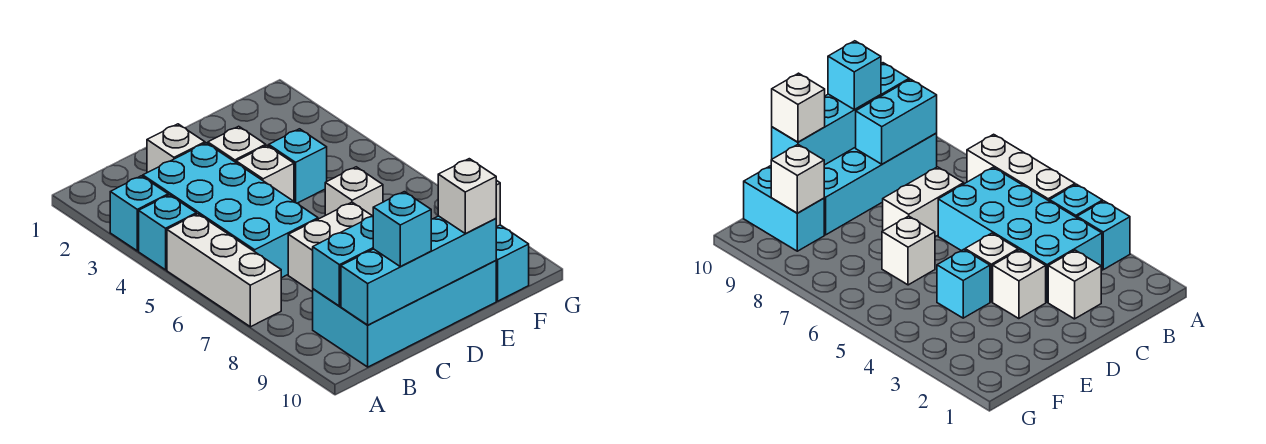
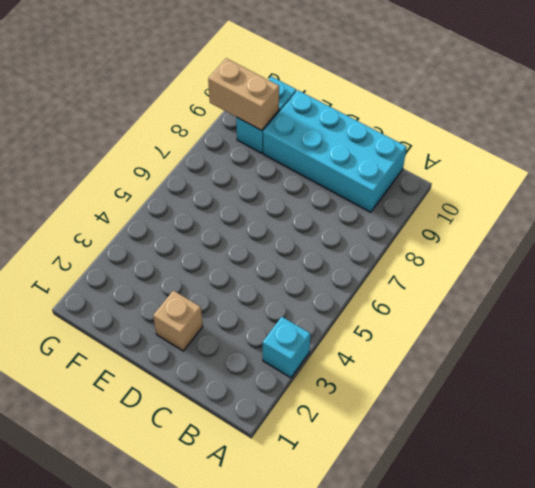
tan 1x1 brick [153,291,203,351] -> none
tan 1x2 brick [208,58,279,131] -> white 1x1 brick [771,145,824,213]
none -> cyan 1x1 brick [139,195,196,270]
none -> white 1x3 brick [167,214,281,327]
none -> cyan 2x4 brick [143,143,318,278]

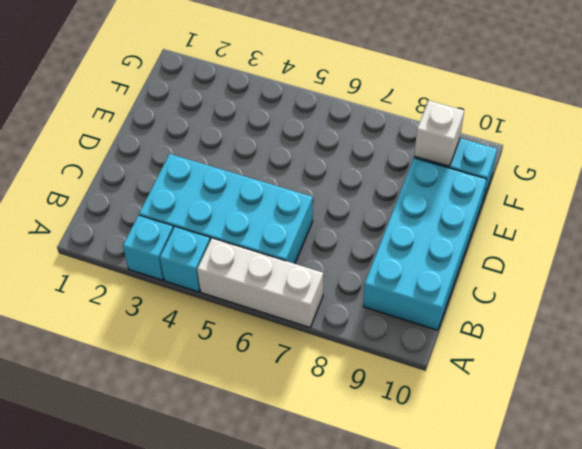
none -> white 1x1 brick [147,124,205,173]
none -> white 1x2 brick [288,202,372,292]
none -> white 1x1 brick [208,126,266,162]

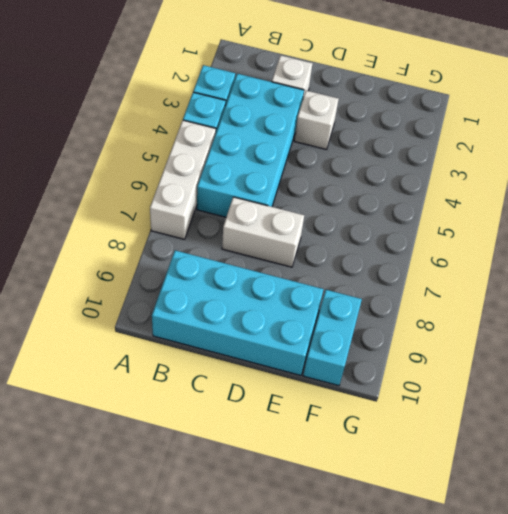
none -> white 1x1 brick [236,146,294,201]
none -> cyan 1x1 brick [269,129,327,203]
none -> white 1x1 brick [325,167,383,216]

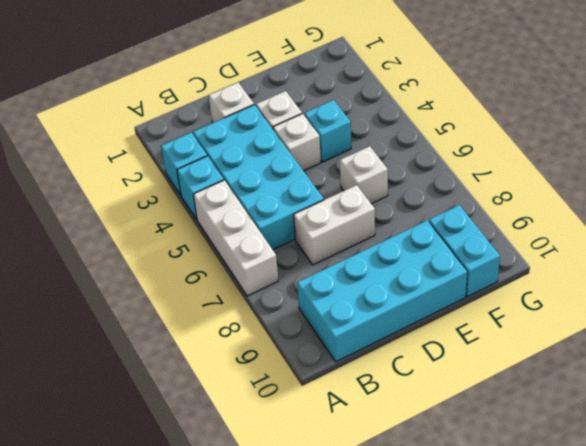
none -> cyan 1x2 brick [313,216,373,306]
none -> cyan 1x4 brick [341,216,496,325]
none -> white 1x1 brick [771,145,824,213]

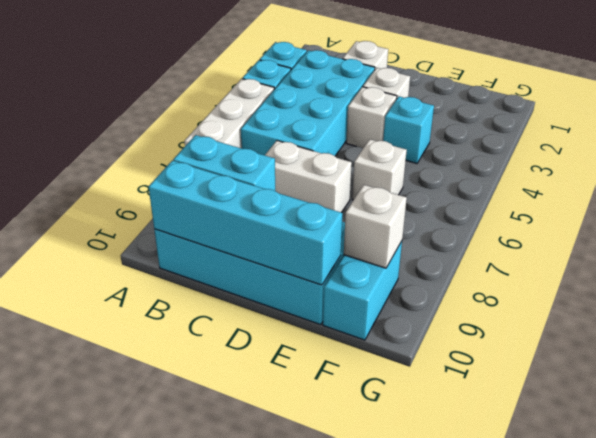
none -> cyan 1x1 brick [373,192,431,267]
none -> white 1x1 brick [438,159,496,234]

